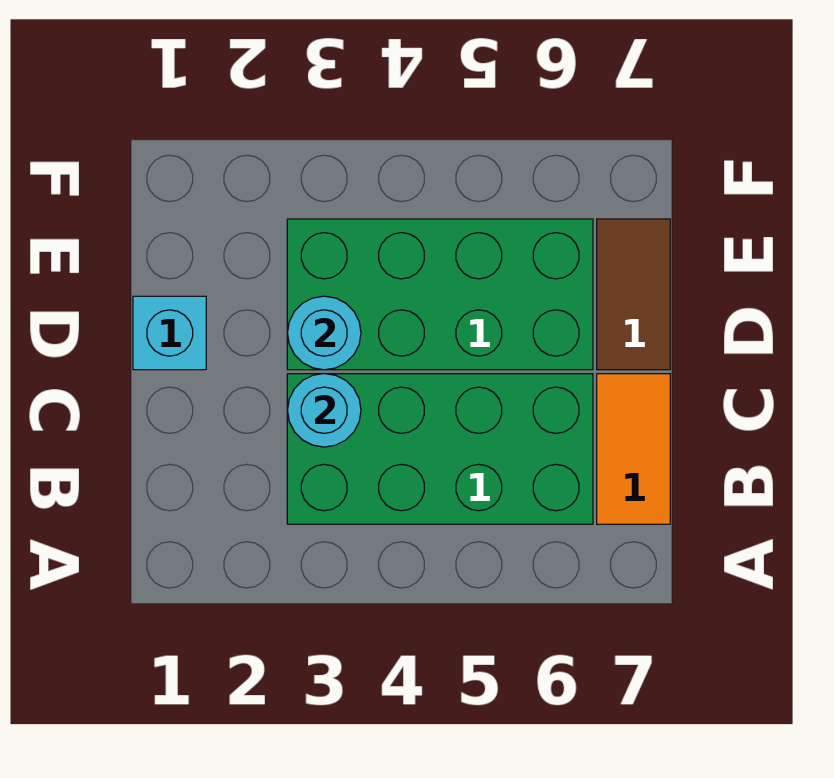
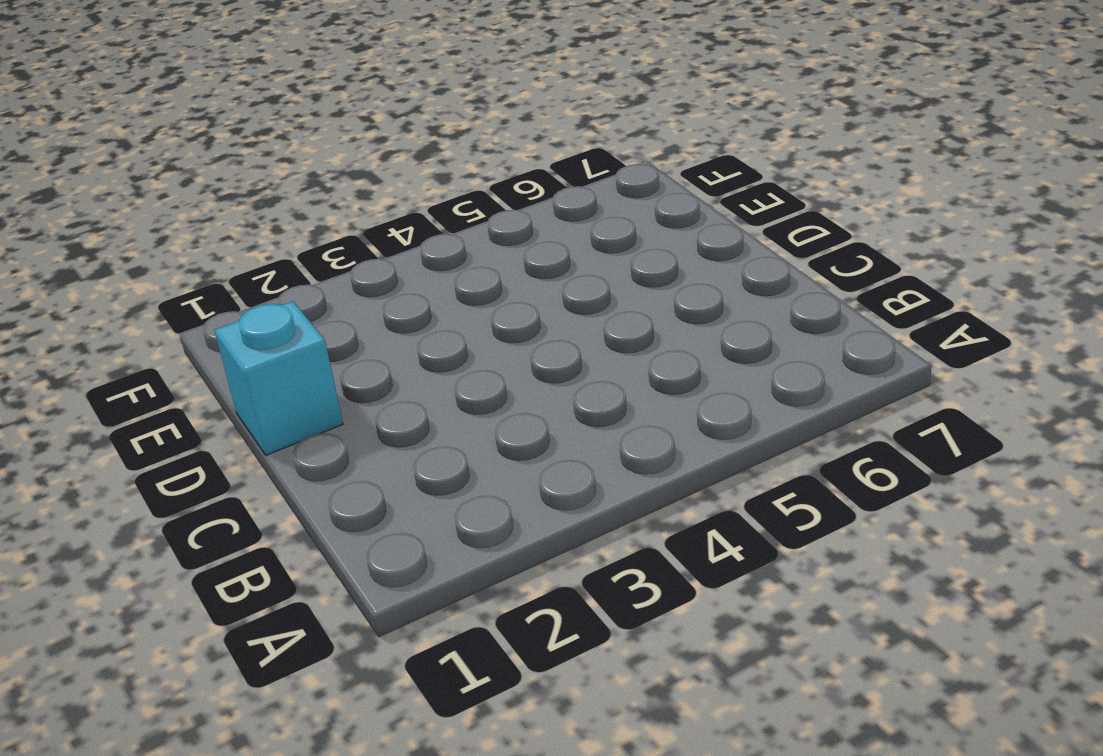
none -> green 2x4 brick [287,374,593,524]
none -> orange 1x2 tile [597,374,670,524]

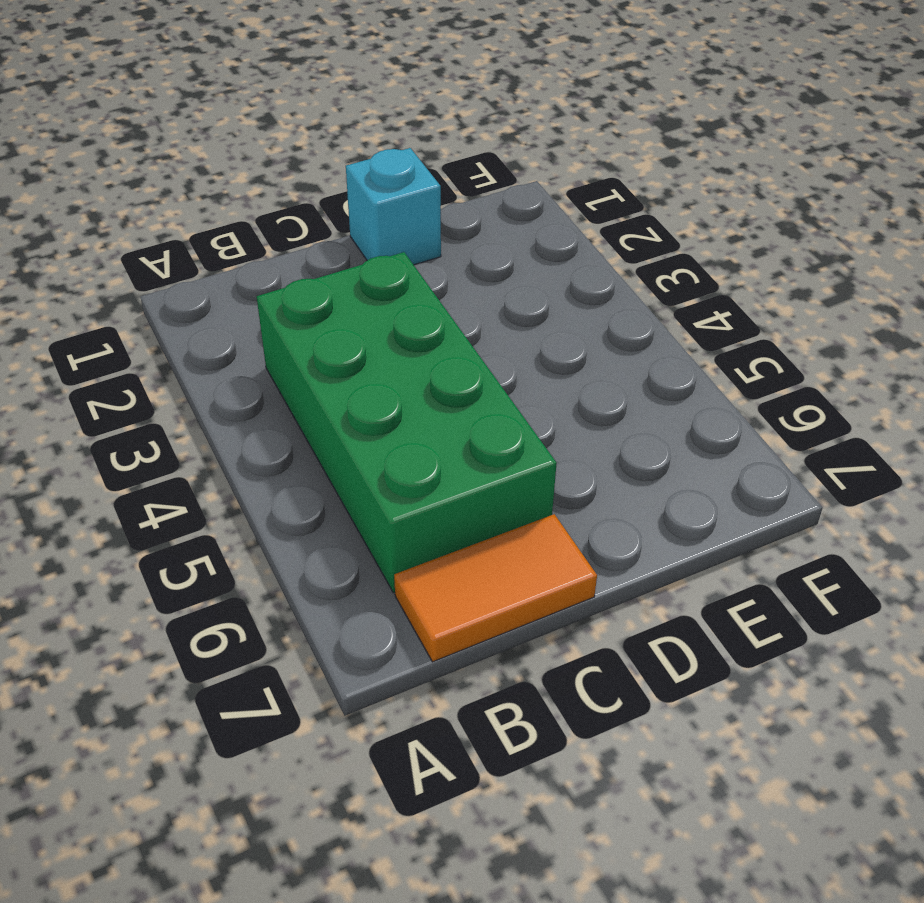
none -> green 2x4 brick [287,219,593,370]
none -> brown 1x2 tile [597,219,670,370]

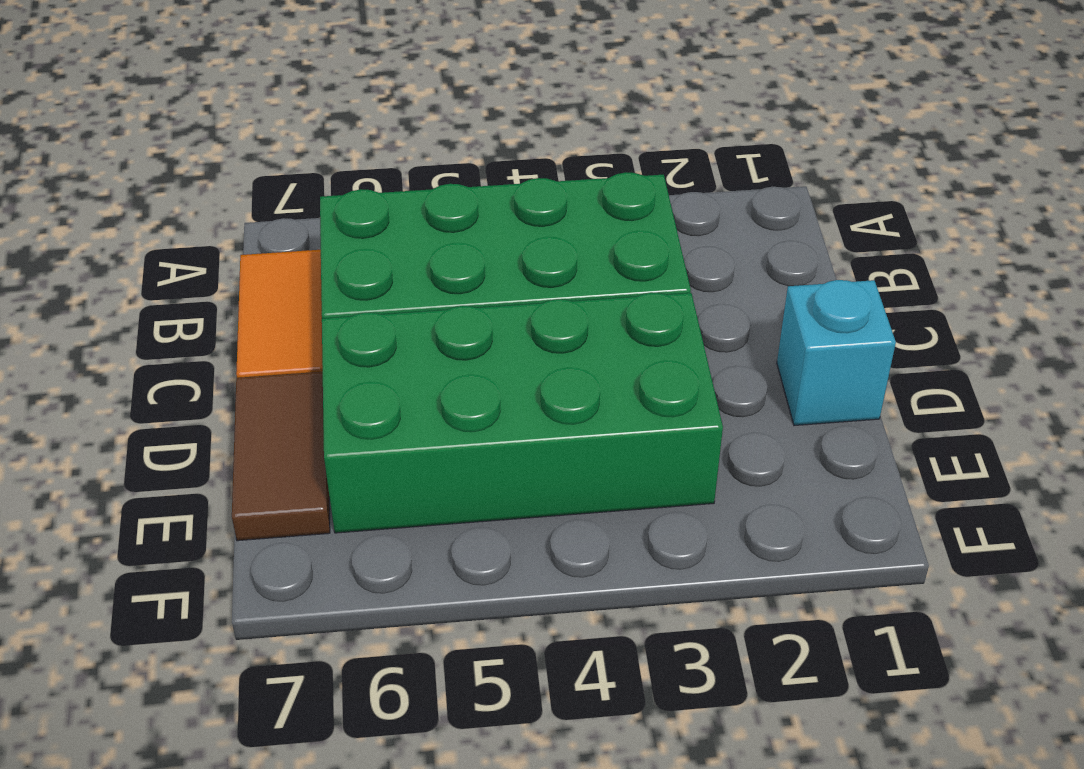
none -> cyan 1x1 round brick [287,374,361,447]
none -> cyan 1x1 round brick [287,296,361,370]

